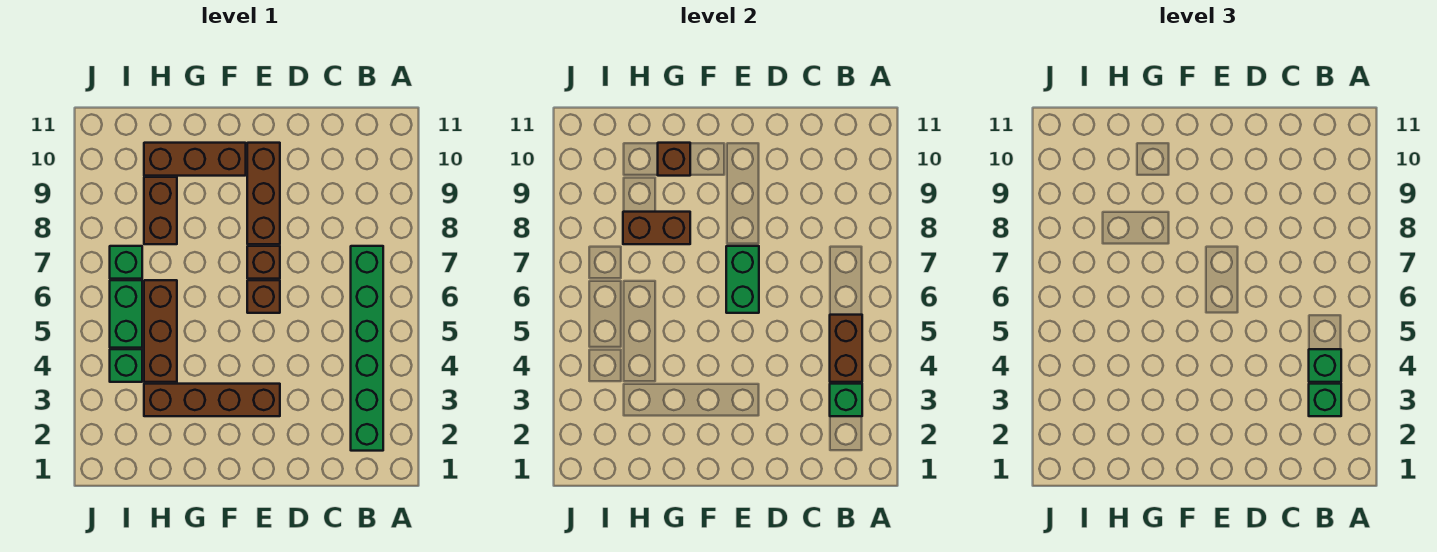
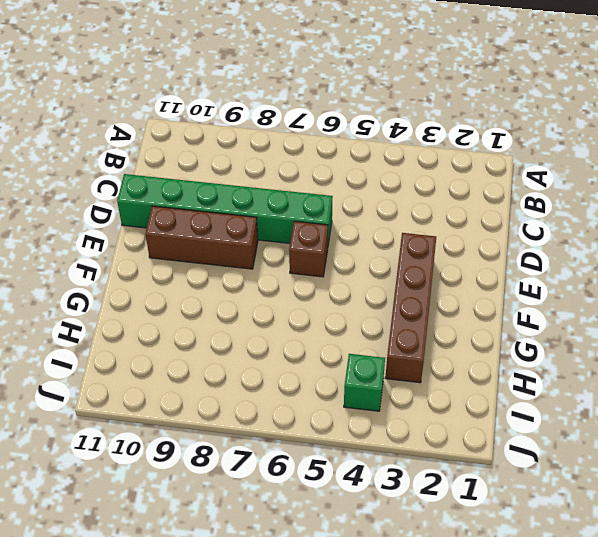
green 1x6 brick [117,174,333,244] -> green 1x6 brick moved to [351,246,383,451]
none -> brown 1x1 brick [247,246,280,279]
none -> brown 1x3 brick [144,143,246,176]
none -> brown 1x3 brick [144,280,177,382]

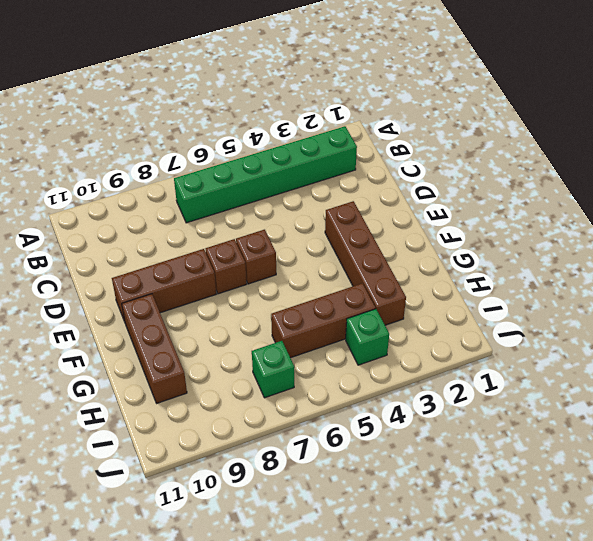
none -> brown 1x2 brick [144,177,177,244]
none -> green 1x2 brick [110,280,142,348]
none -> green 1x1 brick [830,384,862,416]

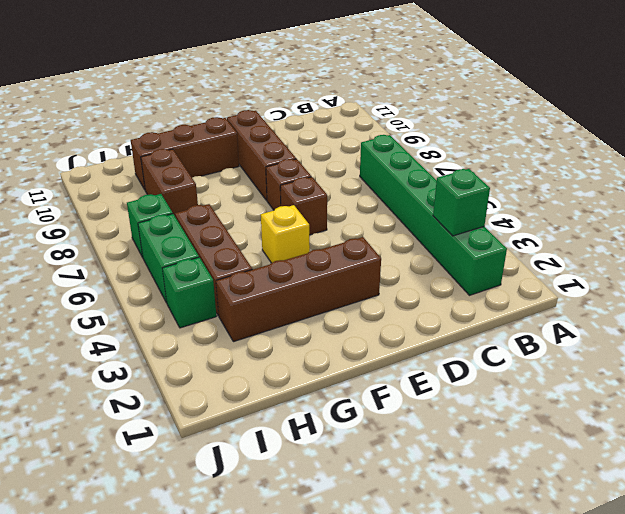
yellow 1x1 brick [261,205,310,263] -> none
none -> brown 1x2 brick [830,315,862,382]
none -> green 1x2 brick [726,246,759,313]
none -> brown 1x2 brick [623,212,690,244]

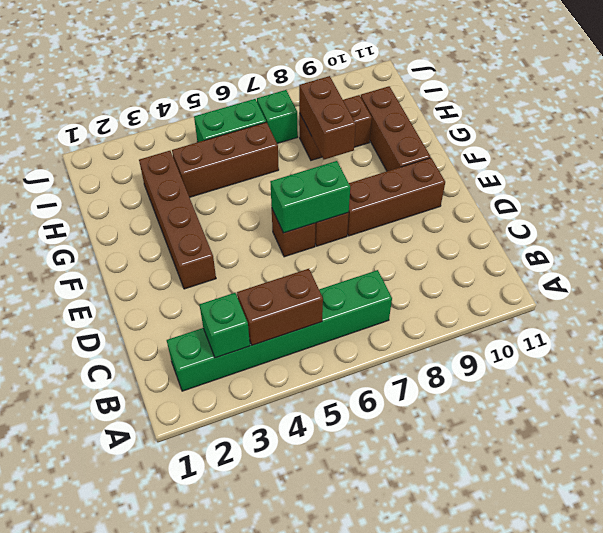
none -> green 1x1 brick [110,349,142,382]
none -> brown 1x1 brick [658,143,690,176]
none -> green 1x1 brick [1309,384,1341,416]

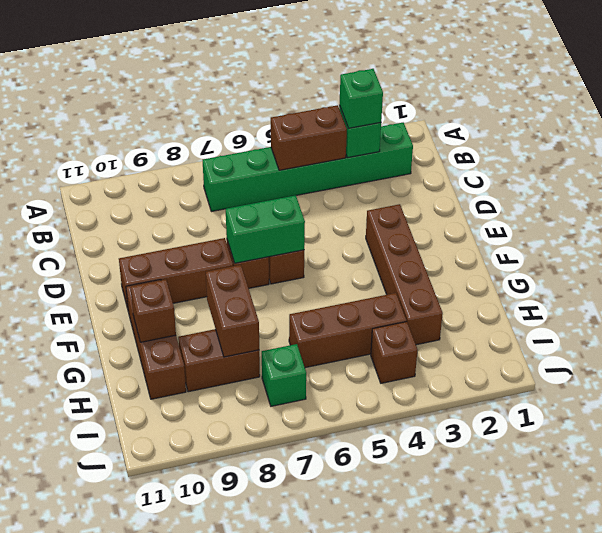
brown 1x1 brick [371,322,418,383] -> green 1x1 brick [110,349,142,382]
none -> green 1x2 brick [110,280,142,348]
none -> green 1x1 brick [1309,349,1341,382]

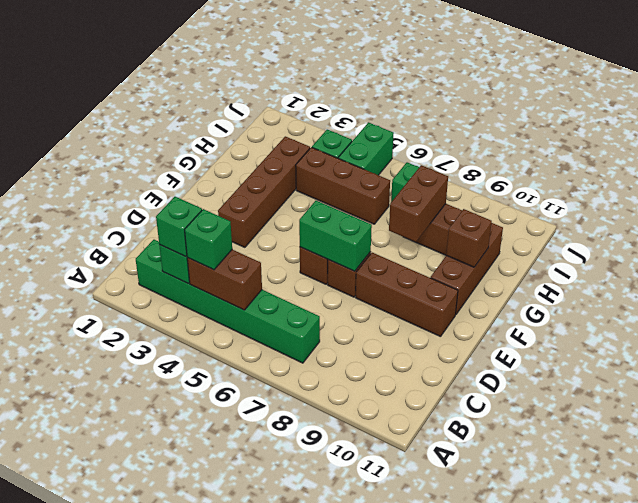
green 1x2 brick [338,122,394,175] -> green 1x2 brick turned to [110,280,142,348]

